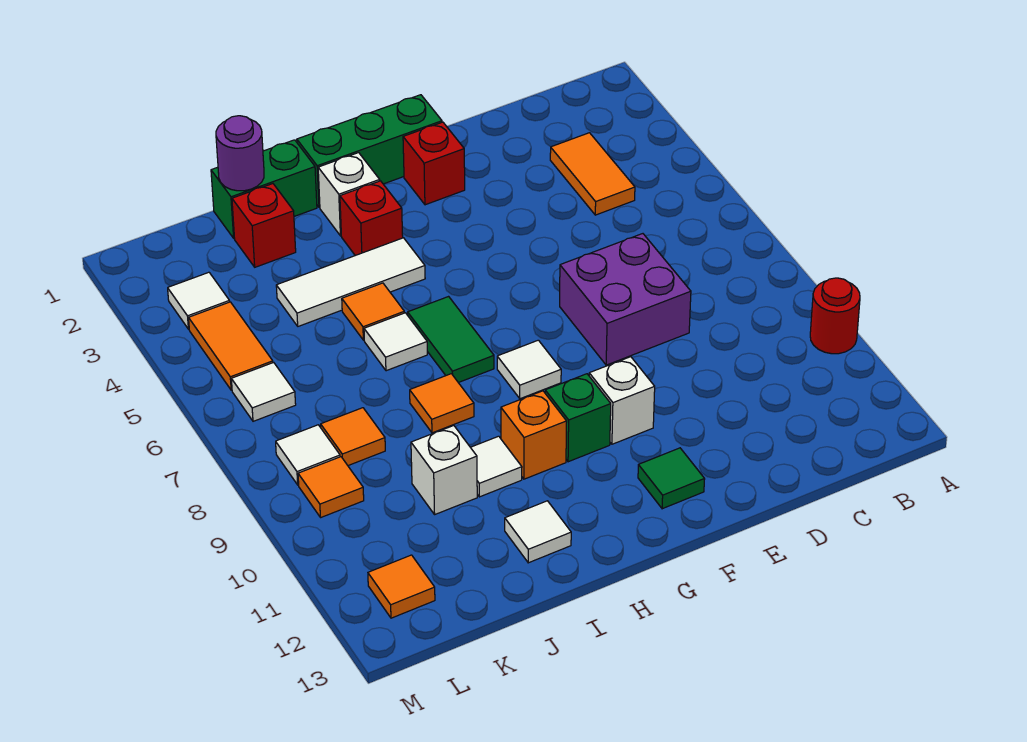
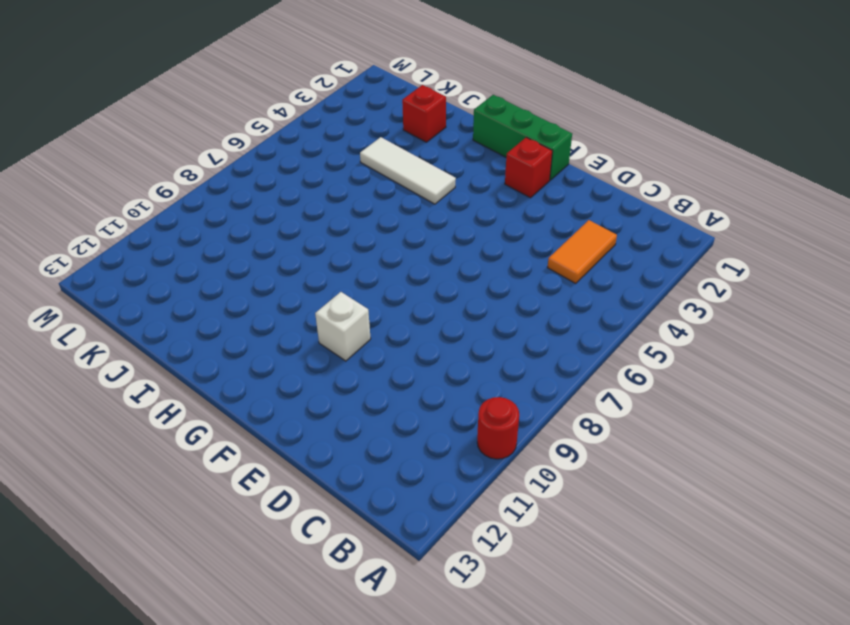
none -> purple 2x2 brick [560,234,691,365]
none -> green 1x1 tile [638,448,705,509]
none -> white 1x1 tile [497,340,561,399]
none -> green 1x1 brick [545,374,611,462]

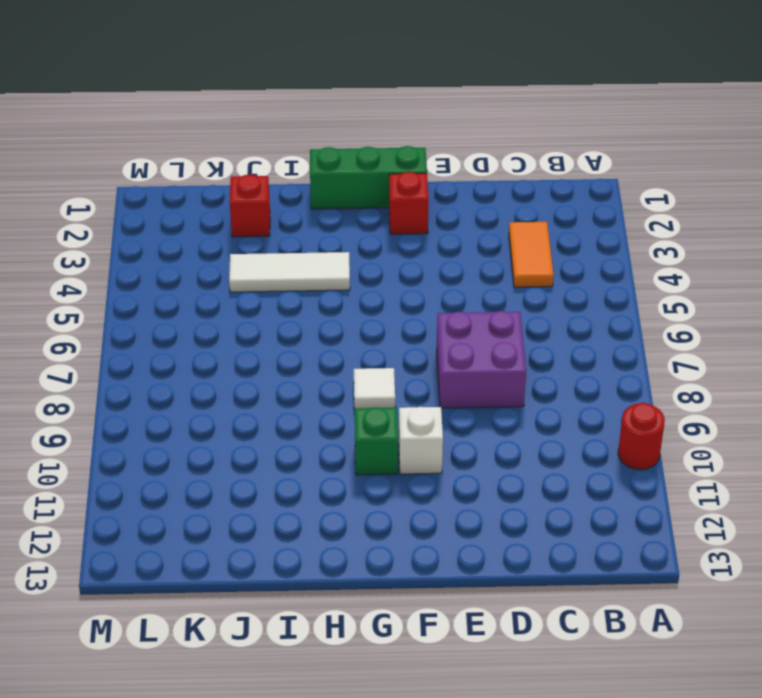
none -> green 1x1 tile [638,448,705,509]
none -> white 1x1 brick [318,153,380,236]
none -> red 1x1 brick [340,181,403,256]
none -> green 1x2 tile [408,297,494,383]

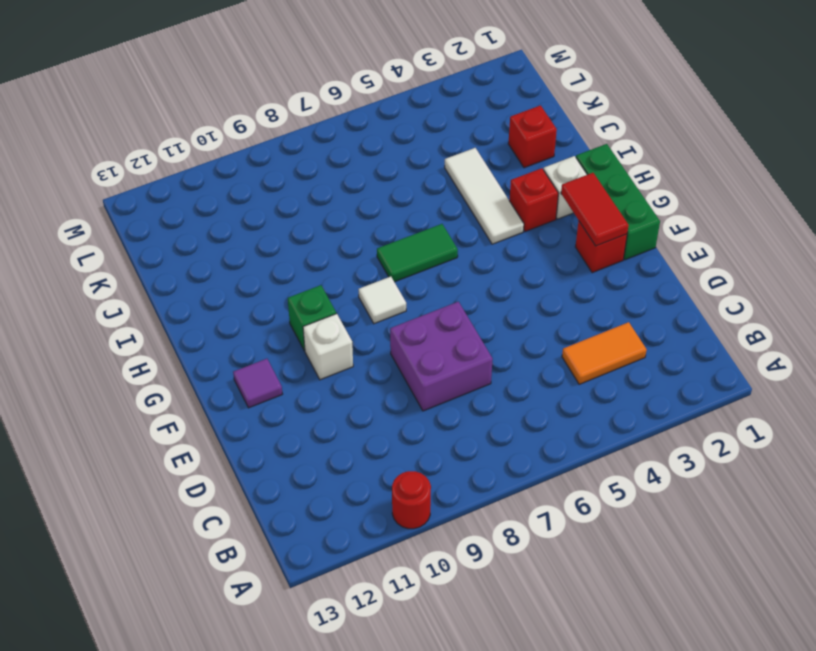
red 1x2 tile [561,173,629,246] -> none
purple 1x1 tile [233,359,282,408] -> green 1x1 tile [638,448,705,509]
none -> orange 1x1 brick [501,391,567,479]
none -> green 1x2 brick [211,140,317,238]
none -> orange 1x1 tile [342,283,404,340]
none -> white 1x1 tile [364,313,427,371]

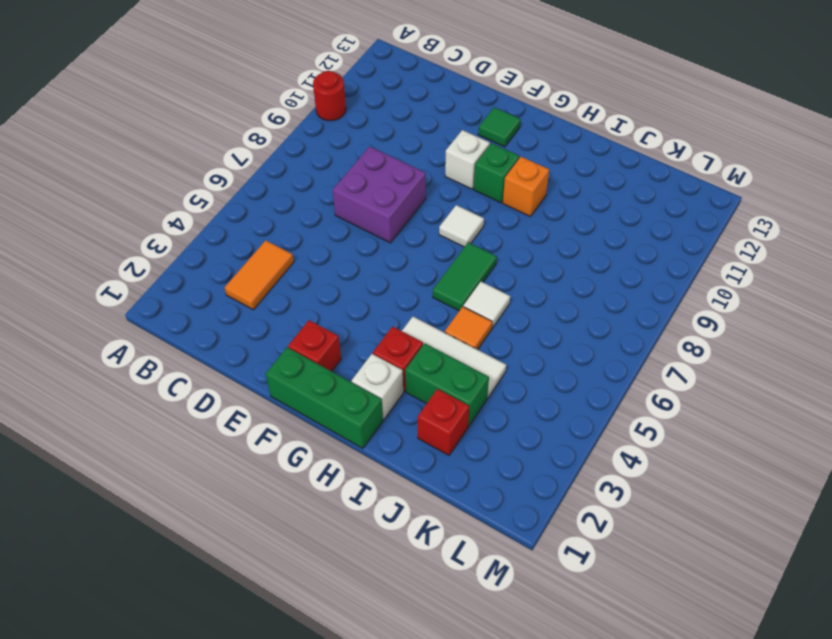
green 1x2 brick [405,343,489,426] -> green 1x2 brick moved to [211,140,317,238]
none -> orange 1x1 tile [410,374,474,433]
none -> white 1x1 tile [470,436,522,497]
none -> white 1x1 tile [505,501,571,563]
none -> white 1x1 brick [411,426,477,514]

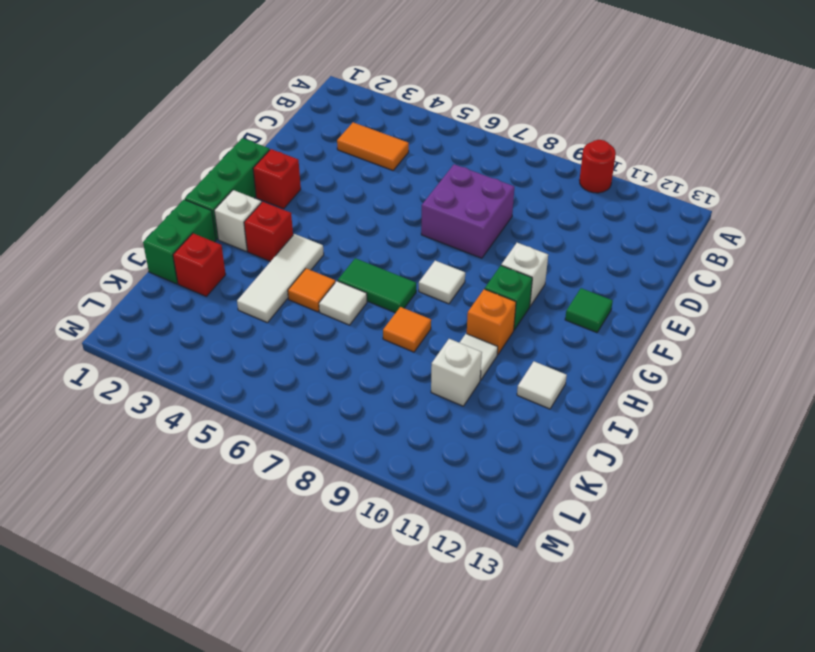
none -> orange 1x1 tile [321,408,385,465]
none -> white 1x1 tile [168,272,230,329]
none -> orange 1x2 tile [189,302,273,390]
none -> white 1x1 tile [231,362,296,421]

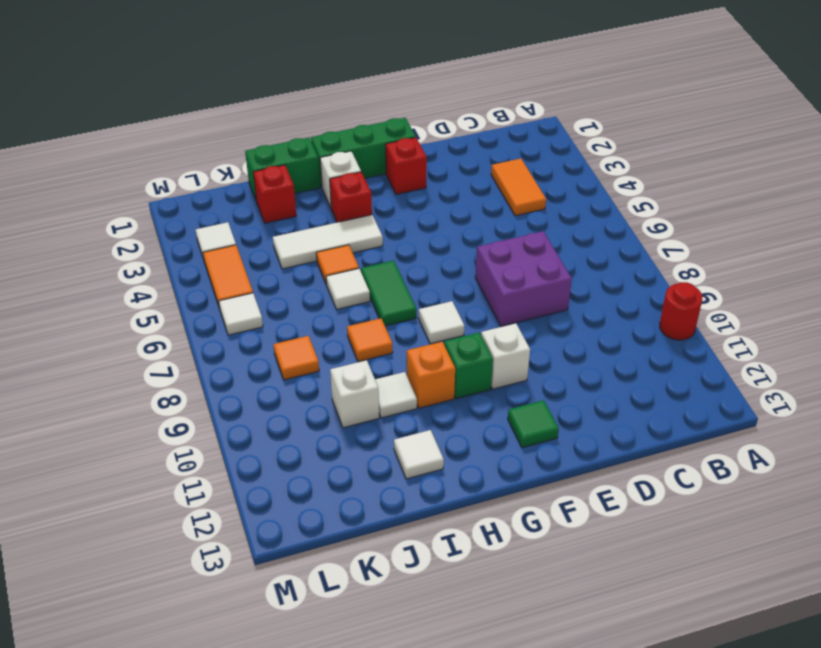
none -> white 1x1 tile [276,425,340,485]
none -> orange 1x1 tile [298,457,364,518]
none -> orange 1x1 tile [368,555,435,618]
none -> purple 1x1 round brick [216,116,264,191]

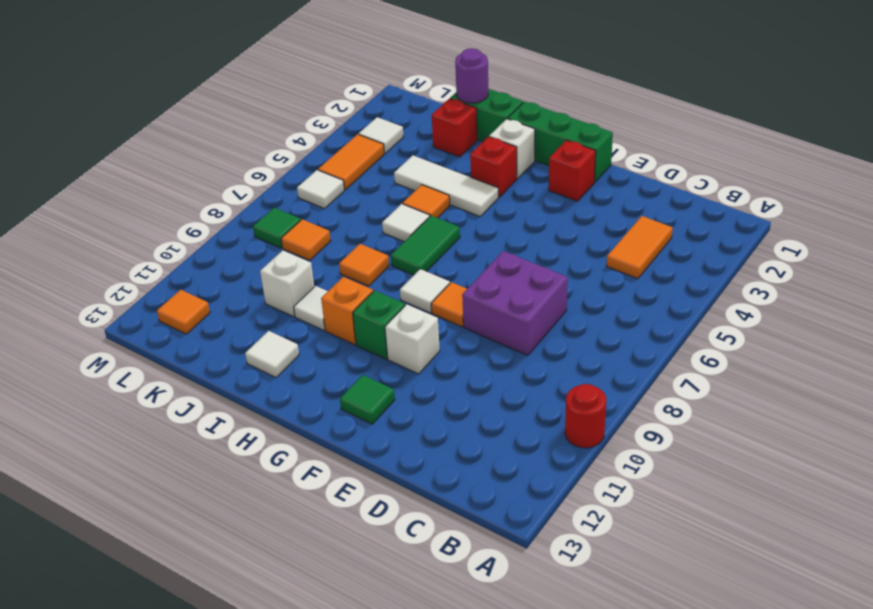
orange 1x1 tile [431,282,467,327] -> orange 1x1 tile moved to [298,457,364,518]
green 1x1 tile [253,208,301,248] -> white 1x1 tile [276,425,340,485]

